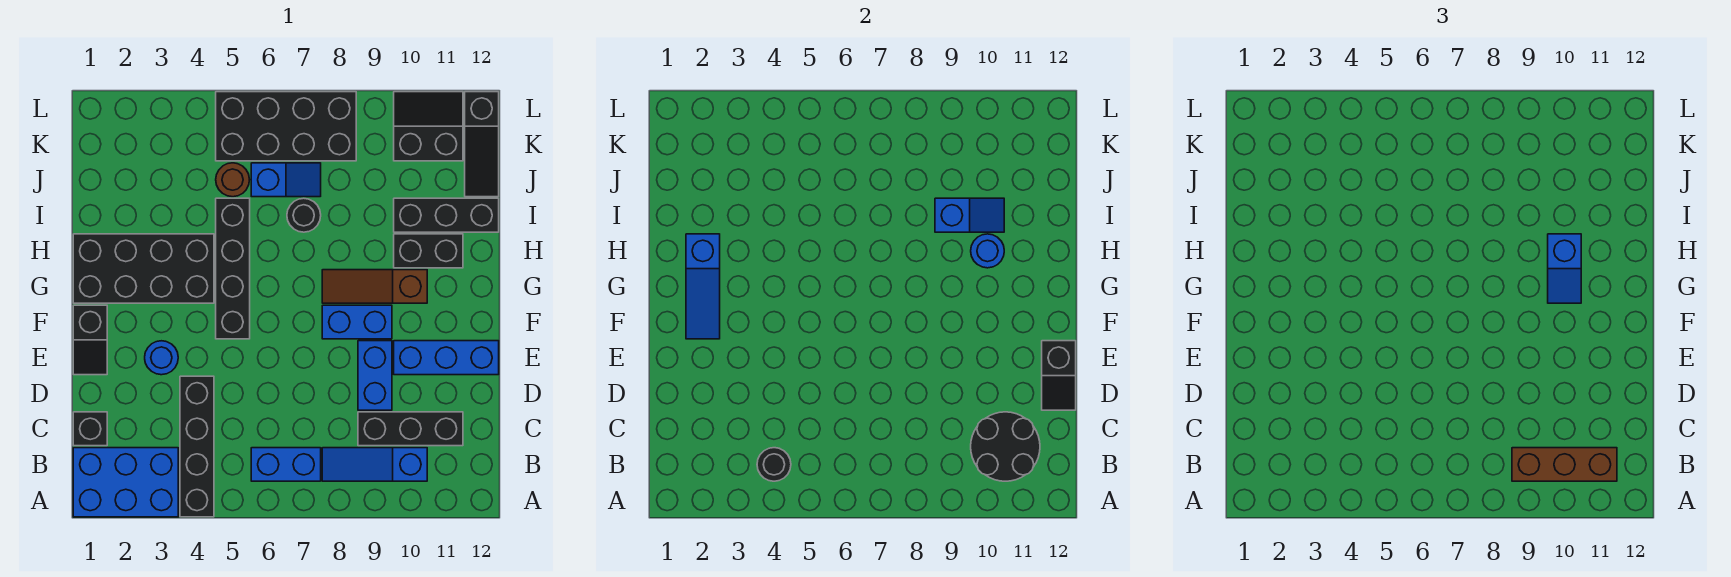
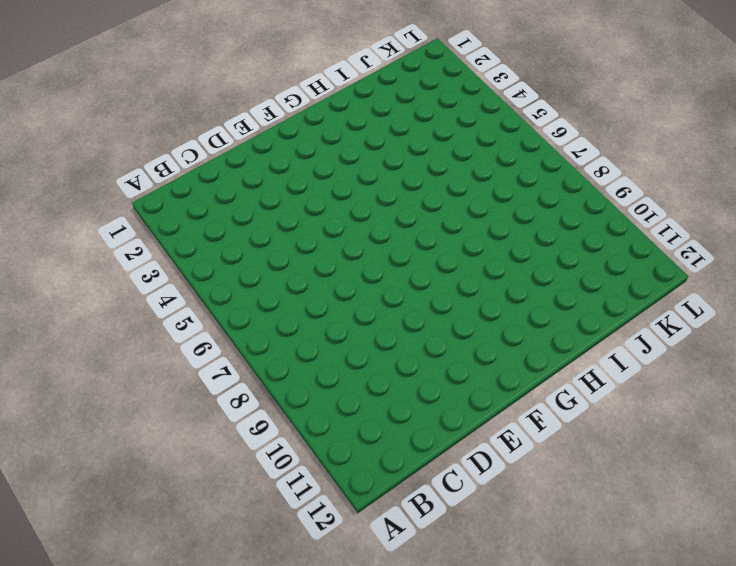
none -> blue 2x3 brick [73,448,178,517]
none -> black 1x4 brick [180,376,214,517]
none -> blue 1x2 brick [251,448,321,481]
none -> blue 1x3 slope [322,448,427,481]

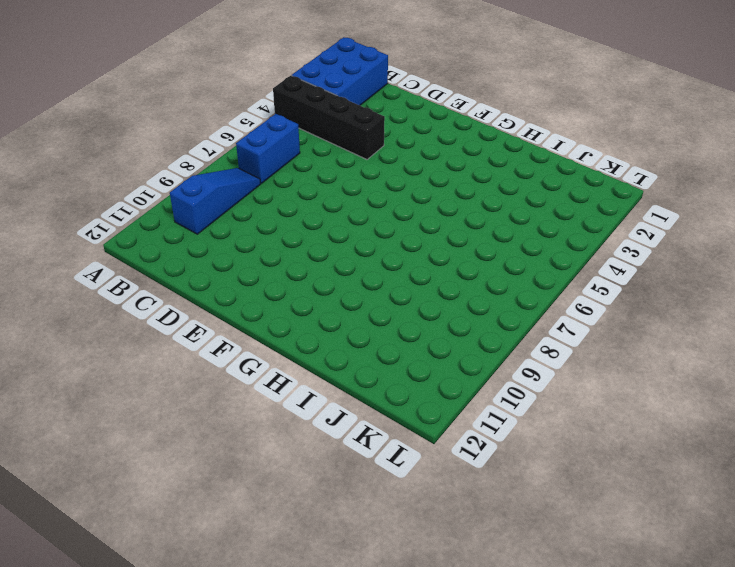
none -> black 1x1 brick [73,412,107,446]
none -> black 1x3 brick [358,412,463,446]
none -> blue 1x2 brick [358,341,392,410]
none -> black 1x2 slope [73,305,107,375]

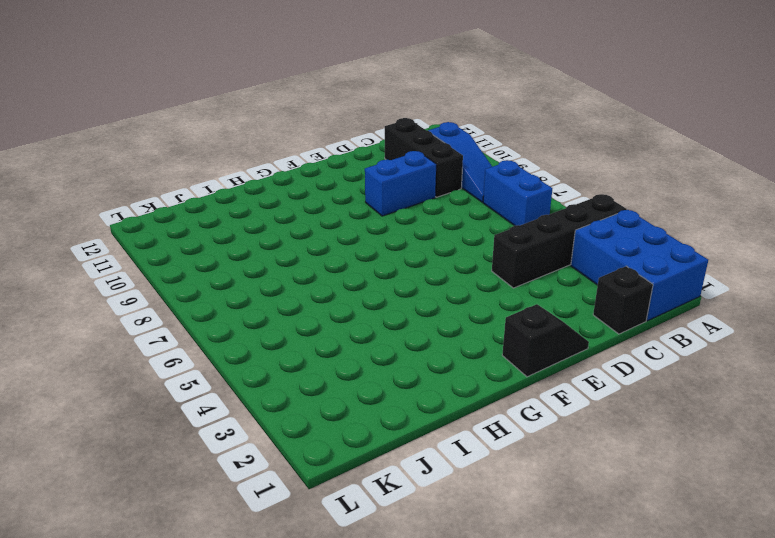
none -> blue 1x1 round brick [145,341,178,375]
none -> blue 1x3 brick [394,341,499,375]
none -> black 1x4 brick [216,198,250,339]
none -> blue 1x2 brick [322,305,392,339]

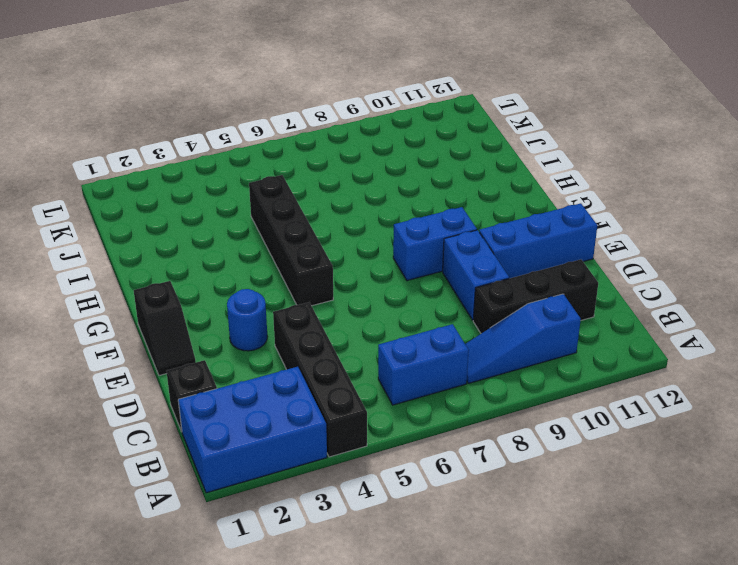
none -> black 2x4 brick [73,234,214,303]
none -> brown 1x3 slope [322,270,427,303]
none -> black 1x2 brick [394,234,463,268]
none -> black 1x1 round brick [287,198,321,232]

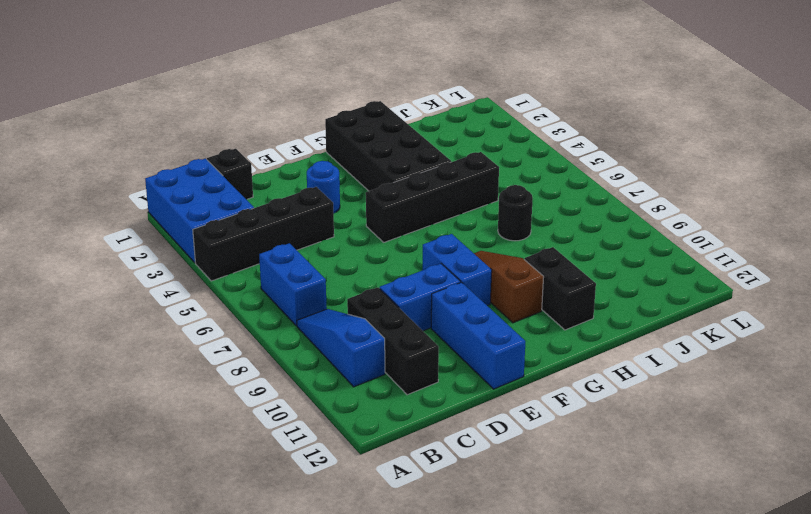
none -> black 1x2 slope [73,305,107,375]
none -> black 1x3 brick [394,198,499,232]
none -> brown 1x1 round brick [216,163,250,197]
none -> blue 1x2 slope [251,163,321,197]

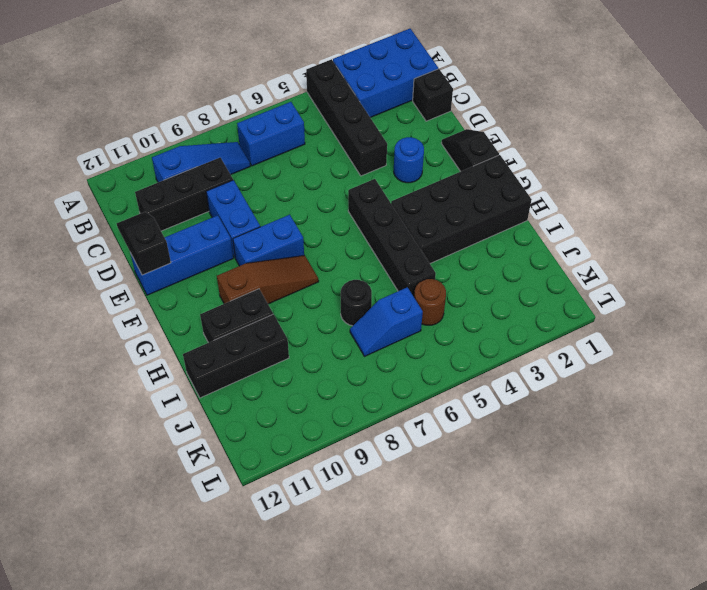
none -> black 1x3 slope [465,92,499,197]
none -> black 2x4 brick [216,92,356,161]
none -> black 2x2 slope [394,92,463,161]
none -> black 1x1 round brick [757,448,791,481]

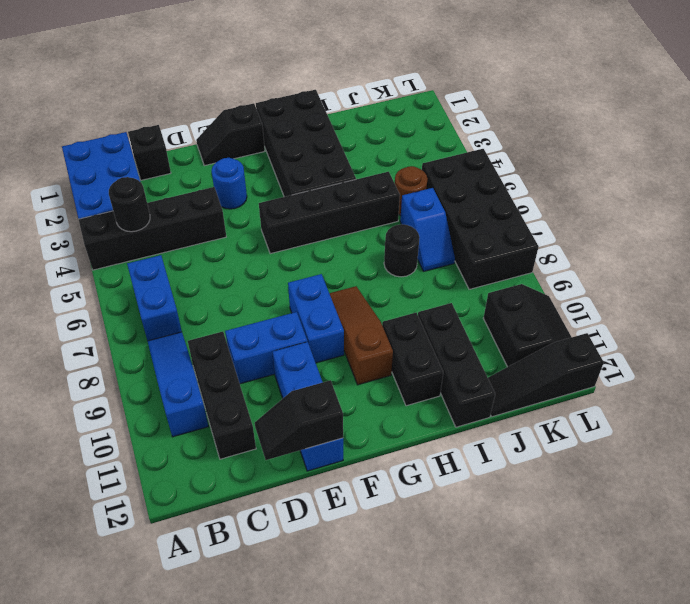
none -> black 2x2 round brick [971,412,1040,481]
none -> blue 1x3 slope [686,234,720,339]
none -> blue 1x1 round brick [971,234,1004,268]
none -> blue 1x2 slope [935,198,1004,232]

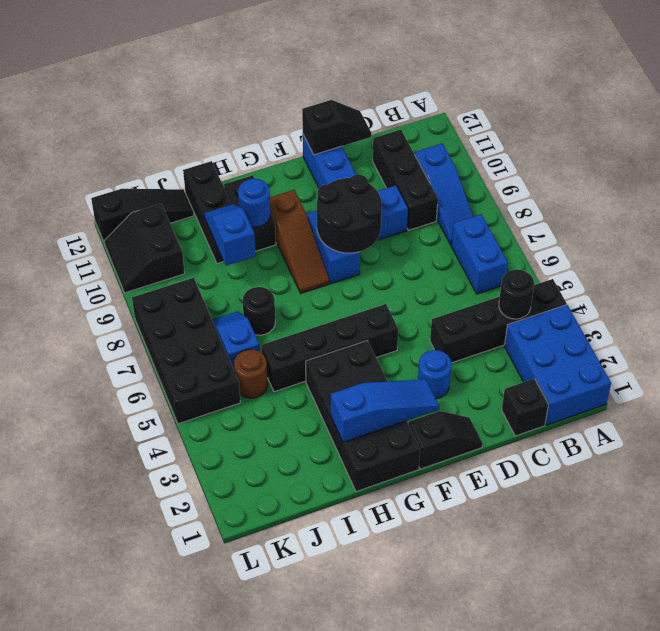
black 2x2 round brick [317,175,382,253] -> black 2x2 round brick moved to [971,412,1040,481]
none -> brown 1x3 brick [1512,448,1617,481]
none -> blue 1x2 slope [1548,234,1581,303]

